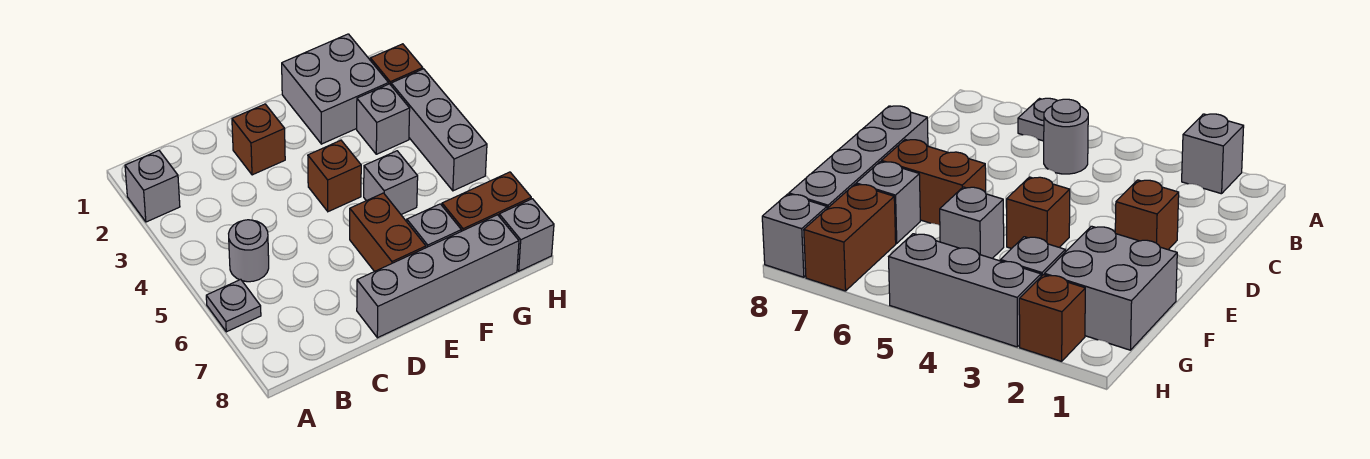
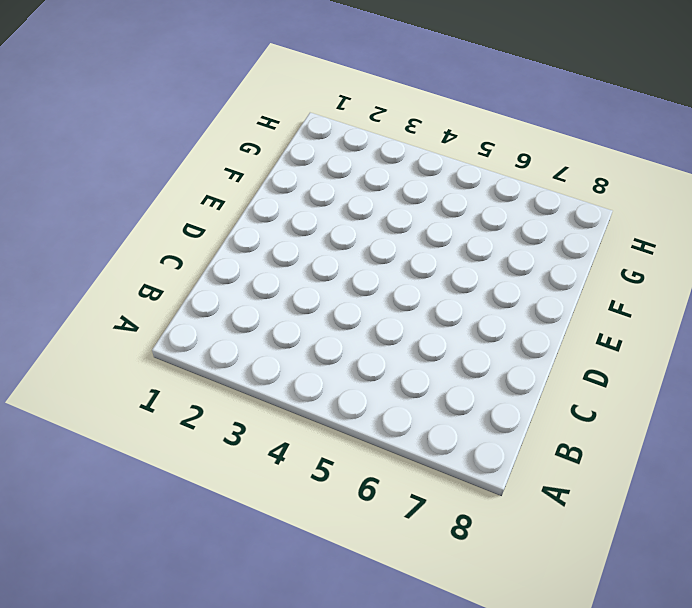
none -> grey 1x1 brick [125,151,180,222]
none -> grey 1x1 plate [206,279,261,332]
none -> grey 1x1 round brick [229,220,269,282]

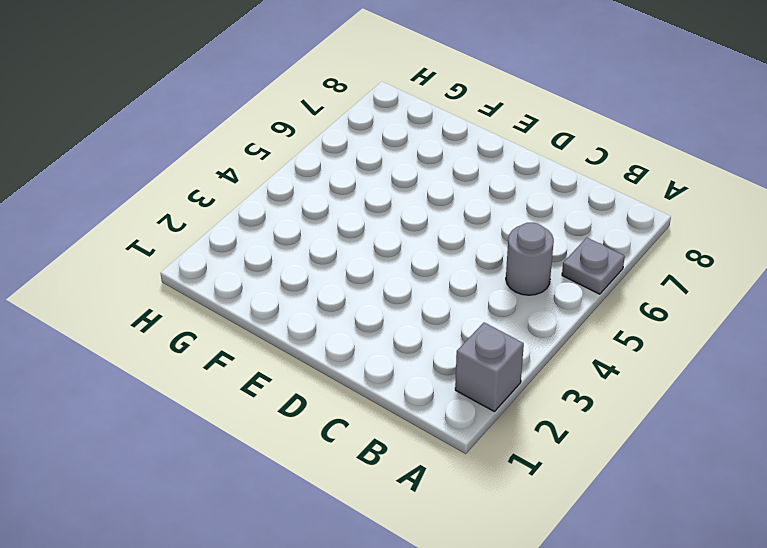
none -> brown 1x1 brick [232,104,285,175]
none -> grey 1x4 brick [357,215,519,338]
none -> brown 1x1 brick [308,140,361,212]

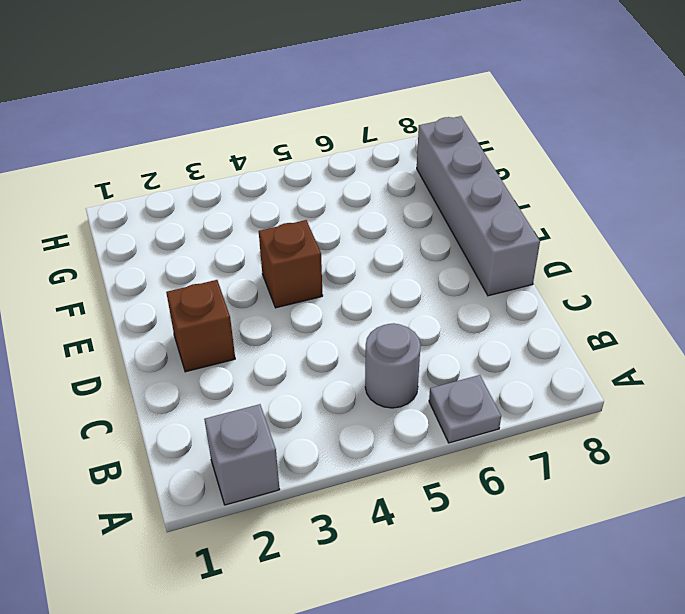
none -> brown 1x2 brick [350,193,426,272]
none -> grey 2x2 brick [282,34,389,144]
none -> grey 1x1 brick [364,151,418,215]

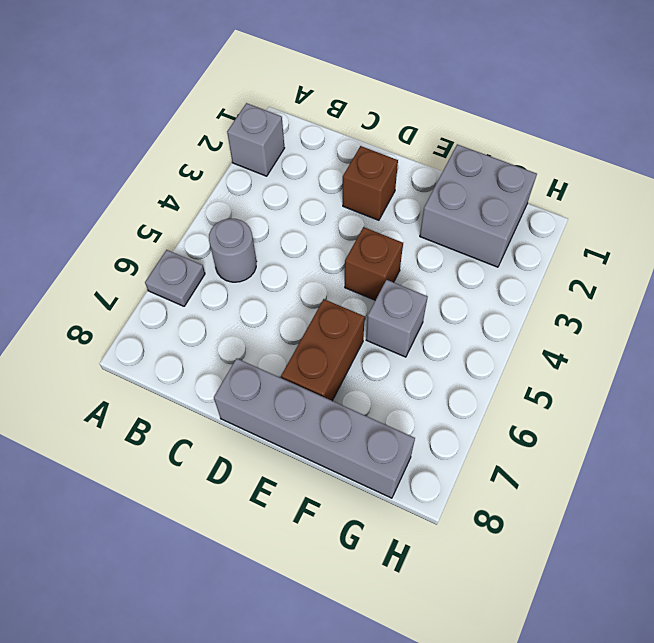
none -> grey 1x1 brick [407,204,461,248]
none -> grey 1x1 brick [357,84,410,154]
none -> brown 1x2 brick [442,172,531,231]

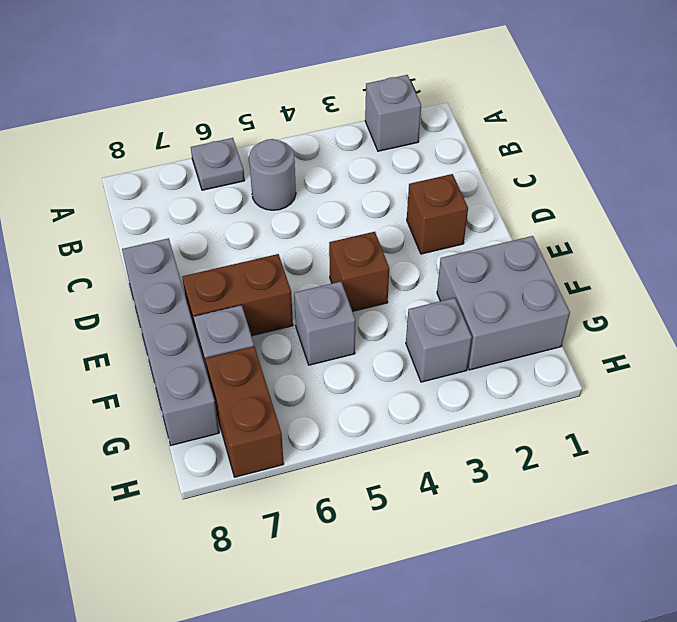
none -> brown 1x1 brick [370,44,423,85]
none -> grey 1x3 brick [391,69,487,191]
none -> grey 1x1 brick [499,199,554,271]

